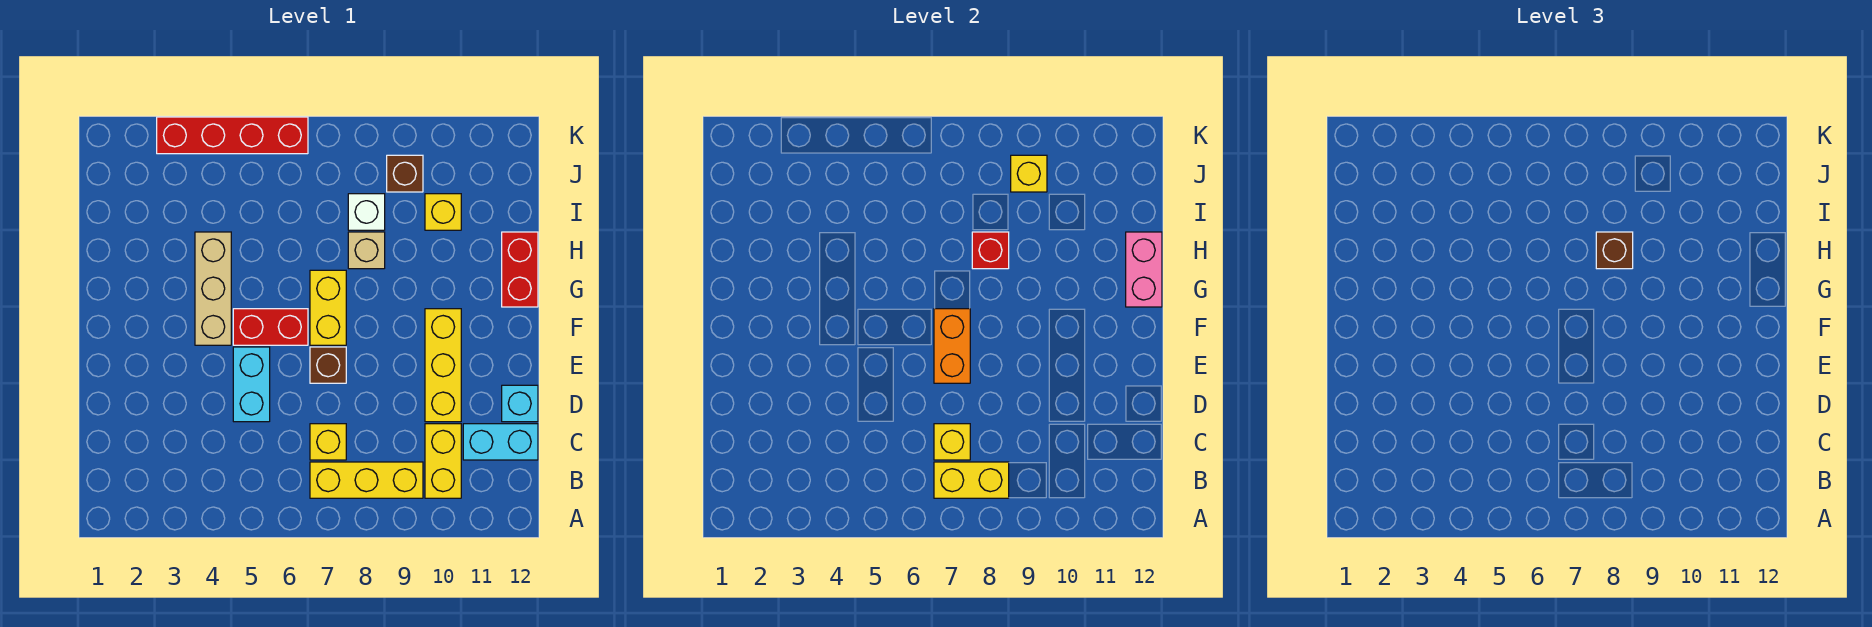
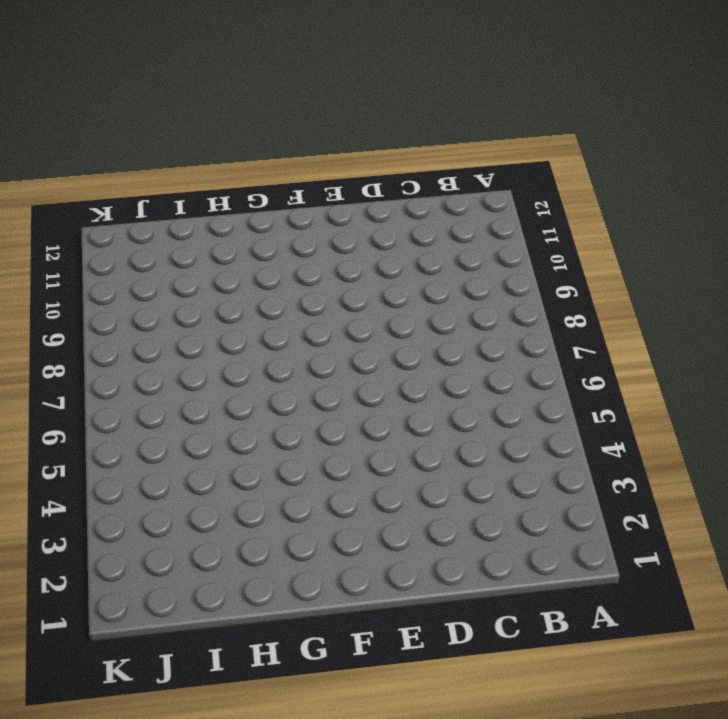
none -> yellow 1x3 brick [310,462,423,498]
none -> yellow 1x2 brick [425,424,461,498]
none -> yellow 1x1 brick [310,424,346,460]

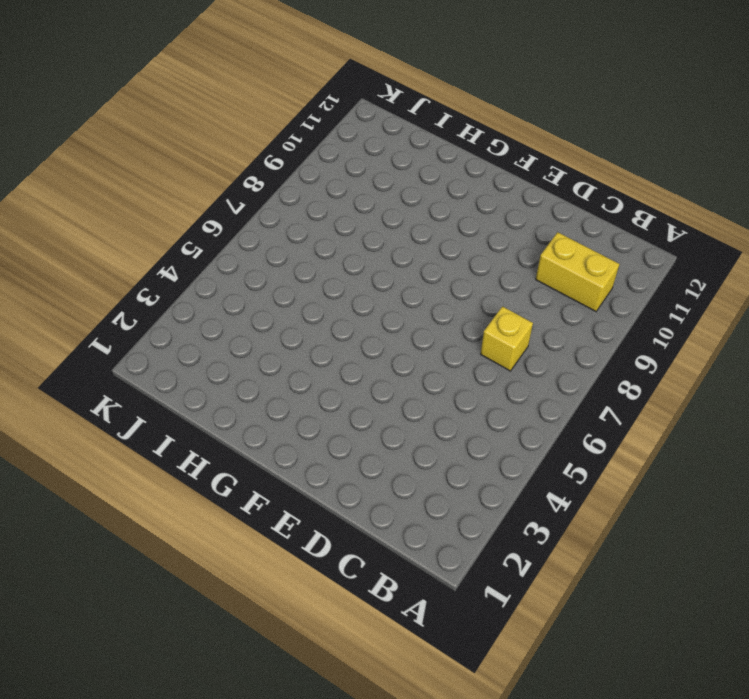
none -> yellow 1x3 brick [310,462,423,498]
none -> cyan 1x2 brick [463,424,538,460]
none -> cyan 1x2 brick [233,347,270,422]

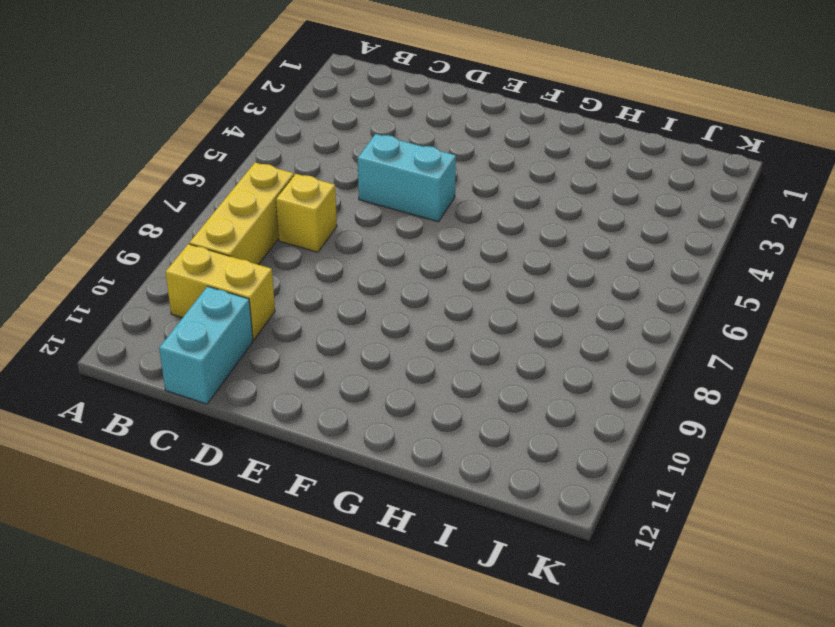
none -> yellow 1x3 brick [425,309,461,422]
none -> cyan 1x1 brick [502,385,538,422]
none -> brown 1x1 brick [310,347,346,383]

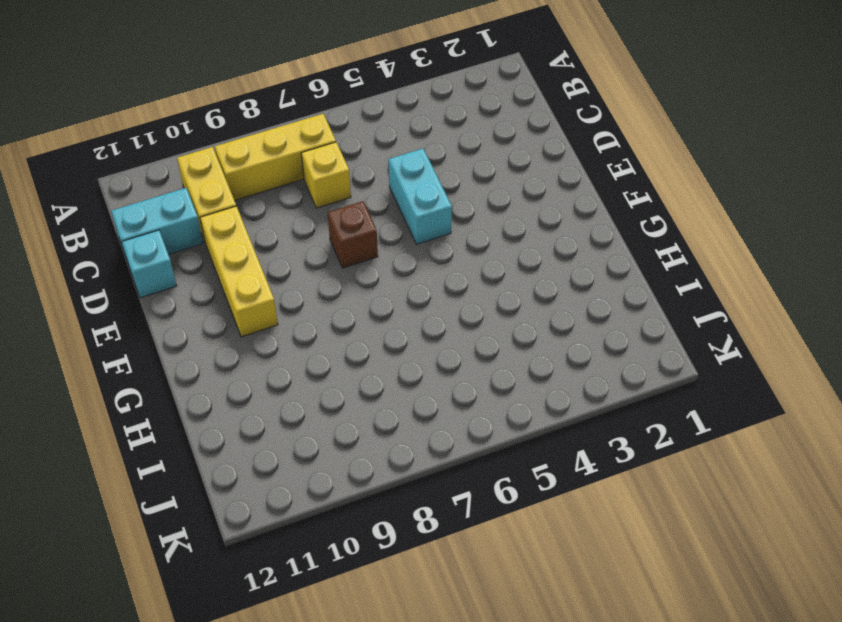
none -> tan 1x3 brick [195,232,231,345]
none -> red 1x2 brick [233,309,308,345]
none -> yellow 1x2 brick [310,270,346,345]

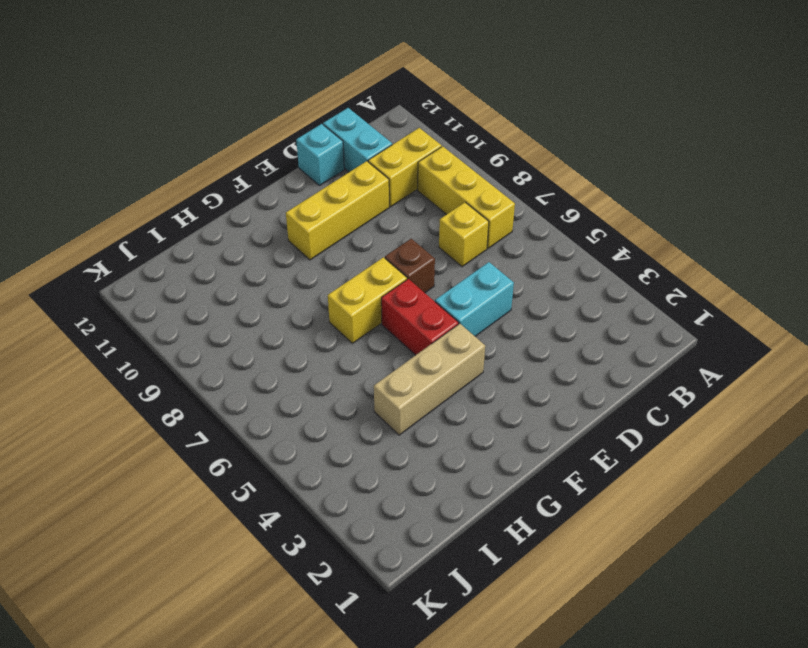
none -> red 1x2 brick [502,232,538,307]
none -> tan 1x1 brick [348,232,385,269]
none -> white 1x1 brick [348,194,385,230]

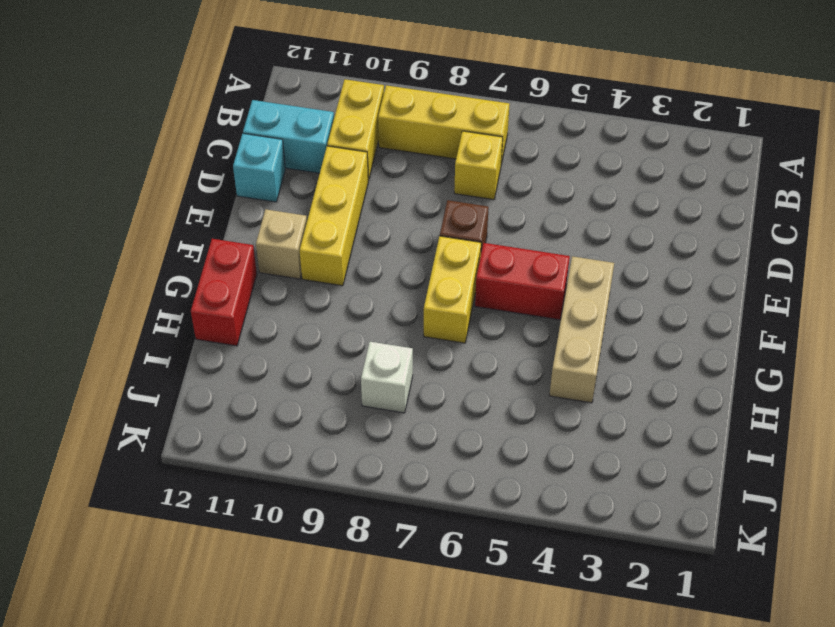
tan 1x1 brick [256,209,307,279] -> tan 1x1 brick moved to [348,232,385,269]
none -> cyan 1x2 brick [233,347,270,422]
none -> yellow 1x1 brick [425,194,461,230]
none -> brown 1x1 brick [387,155,423,192]

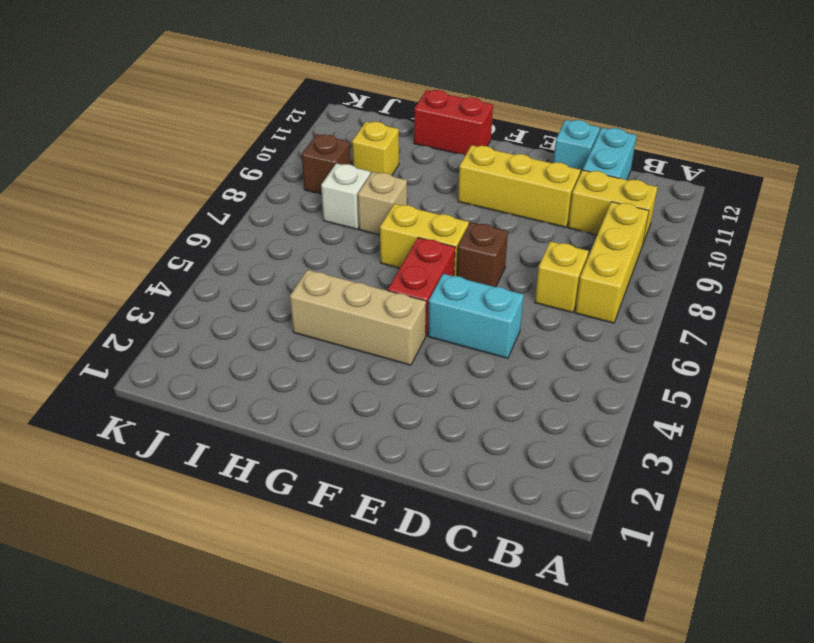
none -> red 1x4 brick [157,117,308,154]
none -> yellow 1x2 brick [934,462,1009,498]
none -> yellow 1x1 brick [934,424,970,460]

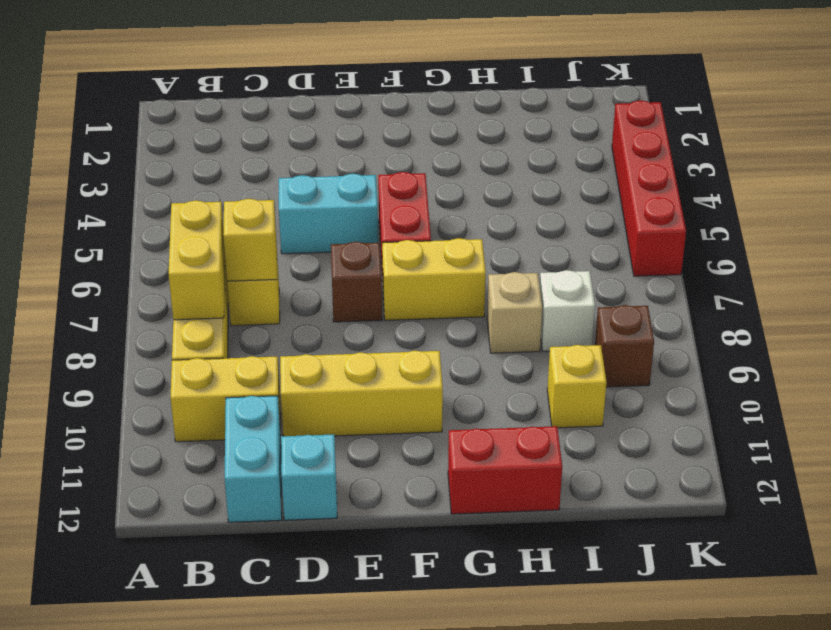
none -> tan 1x3 brick [195,232,231,345]
none -> orange 1x2 brick [934,309,970,383]
none -> pink 1x2 brick [1126,232,1162,307]

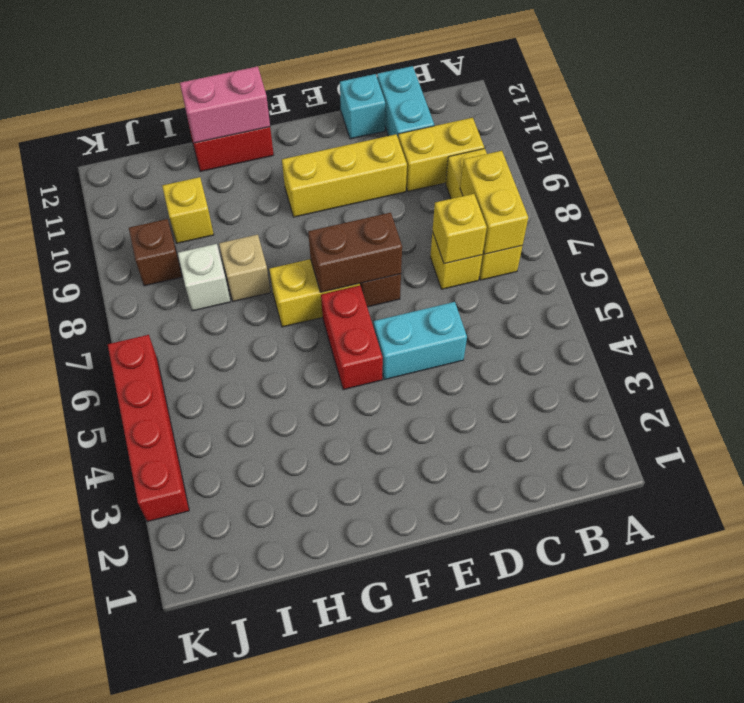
brown 1x2 brick [308,213,402,292] -> orange 1x2 brick [934,309,970,383]
none -> tan 1x3 brick [195,232,231,345]
none -> red 1x1 brick [972,232,1009,269]
none -> yellow 1x1 brick [1011,155,1047,192]

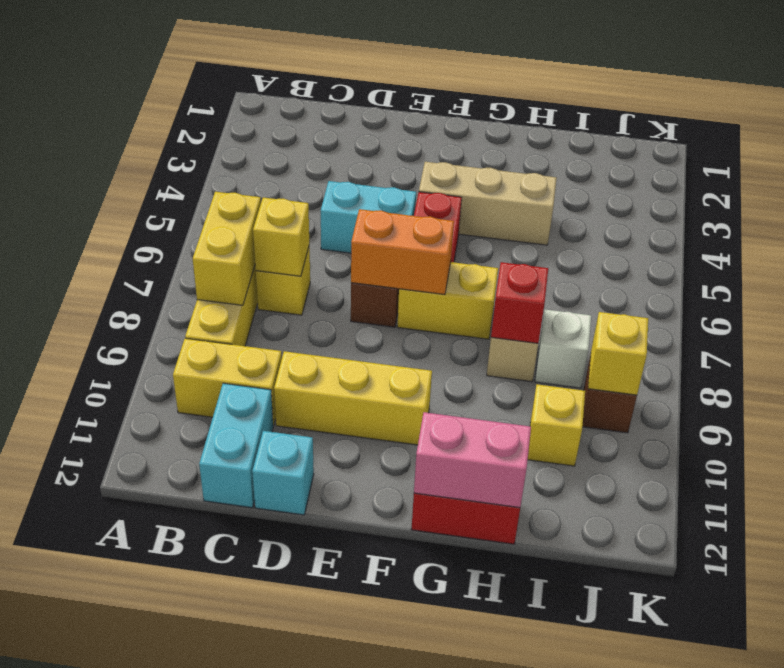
none -> red 1x4 brick [157,117,308,154]
none -> brown 1x1 brick [1596,232,1633,269]

